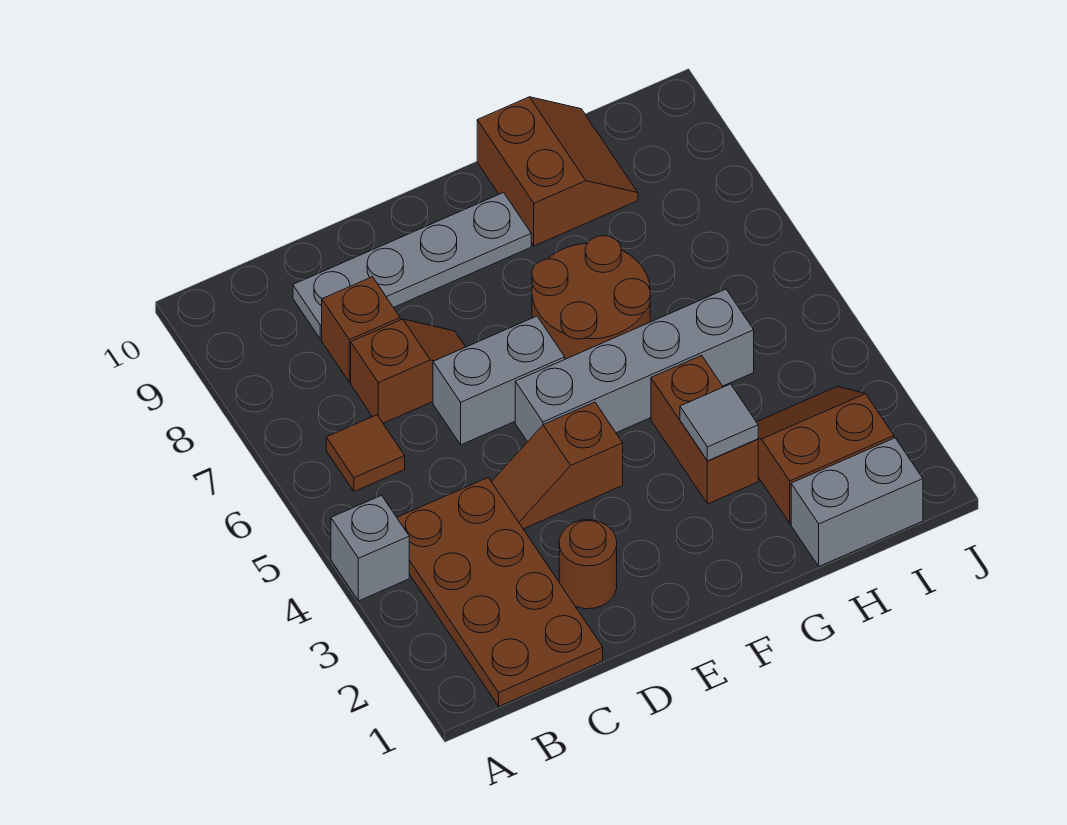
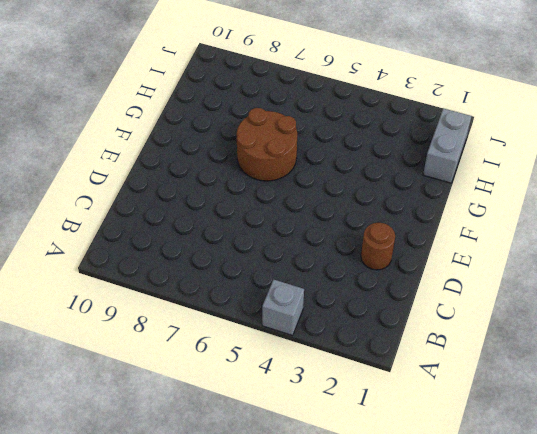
none -> brown 2x4 plate [397,478,603,706]
none -> brown 1x1 tile [326,415,405,492]
none -> brown 1x2 slope [351,319,465,423]

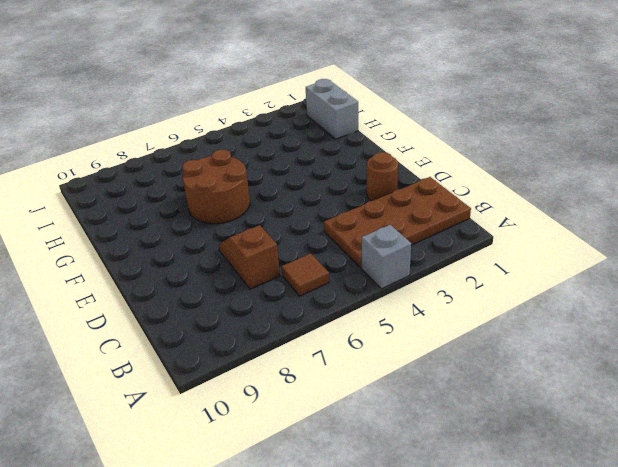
none -> brown 1x1 brick [322,277,400,382]
none -> grey 1x4 plate [293,193,531,339]
none -> brown 1x2 slope [492,402,623,529]

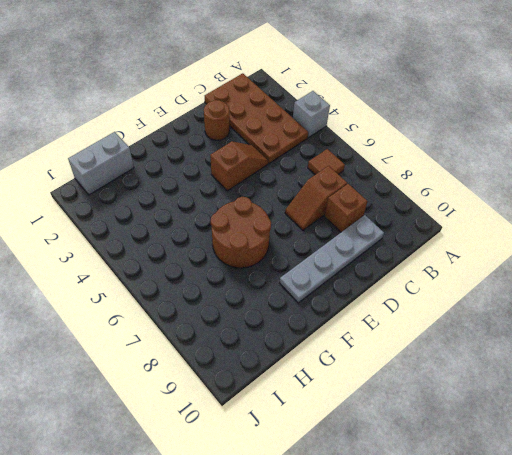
none -> grey 1x2 brick [433,316,565,445]
none -> grey 1x4 brick [515,289,754,442]
none -> brown 1x2 brick [651,355,758,504]

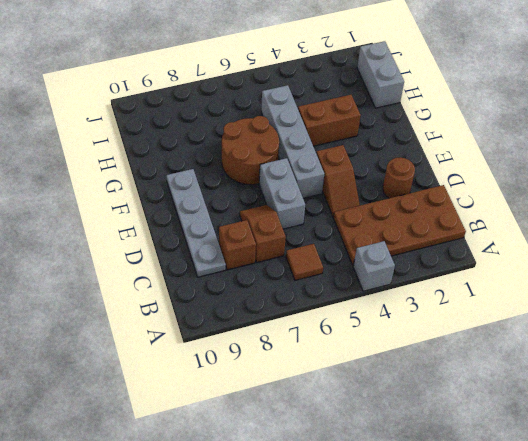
none -> brown 2x2 slope [477,97,638,246]
none -> brown 2x2 slope [757,387,894,523]
none -> grey 1x1 tile [680,384,758,461]

